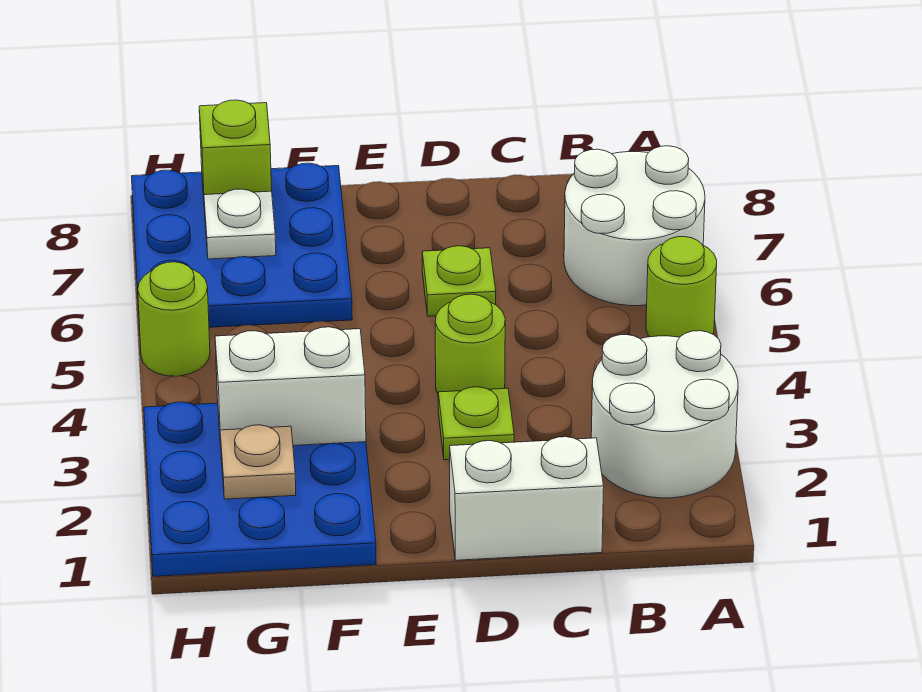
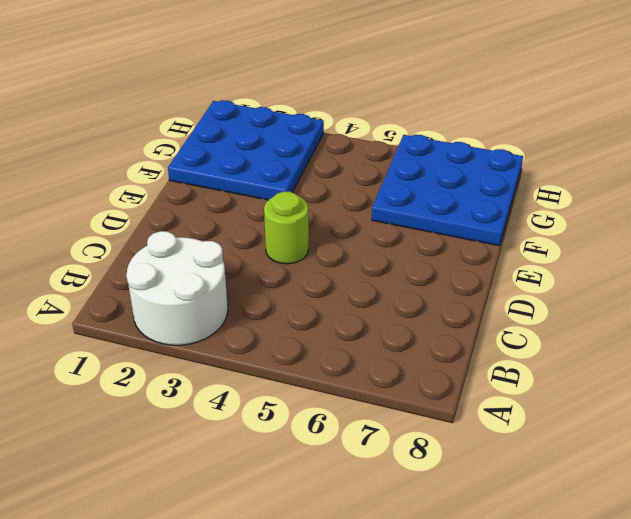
none -> lime 1x1 round brick [646,237,717,337]
none -> white 2x2 round brick [564,146,705,306]
none -> white 1x2 brick [450,437,604,560]

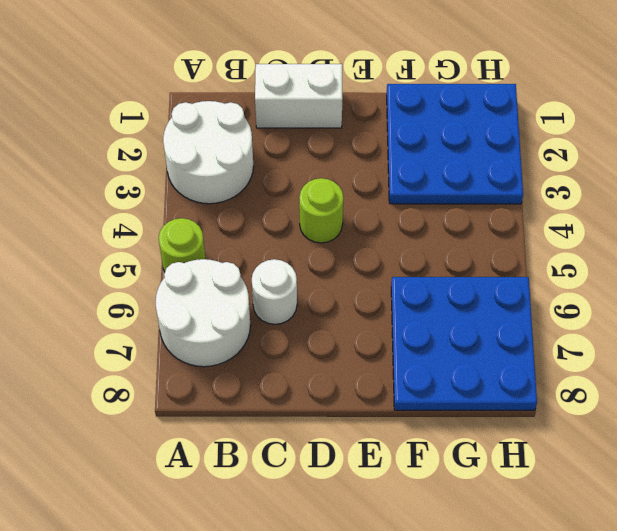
white 1x1 round brick [252,259,297,324] -> none
none -> lime 1x1 plate [438,387,514,460]
none -> lime 1x1 plate [422,246,496,316]
none -> lime 1x1 round brick [138,262,210,376]

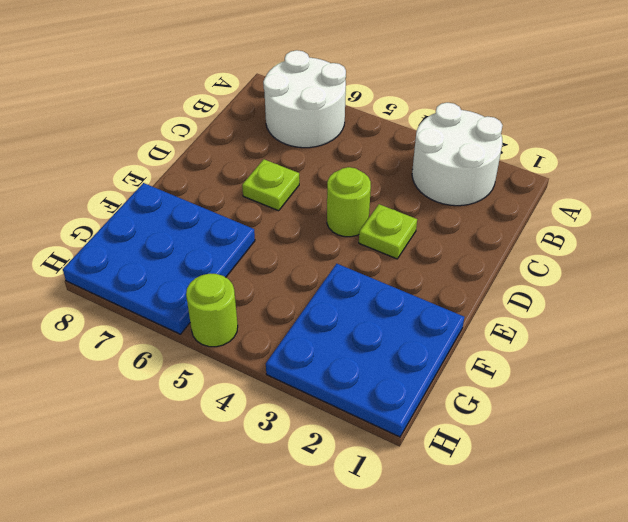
none -> lime 1x1 round brick [646,237,717,337]
none -> white 1x2 brick [450,437,604,560]
none -> white 1x2 brick [215,327,366,446]

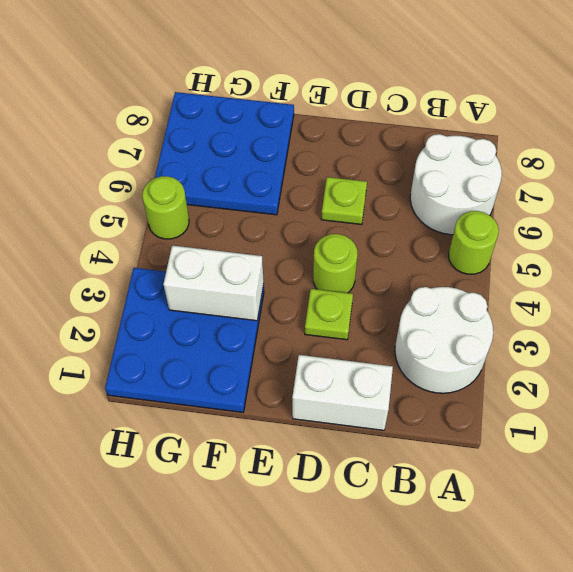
none -> tan 1x1 plate [220,425,296,499]
none -> white 1x1 plate [204,189,276,259]
none -> lime 1x1 brick [199,100,272,211]

